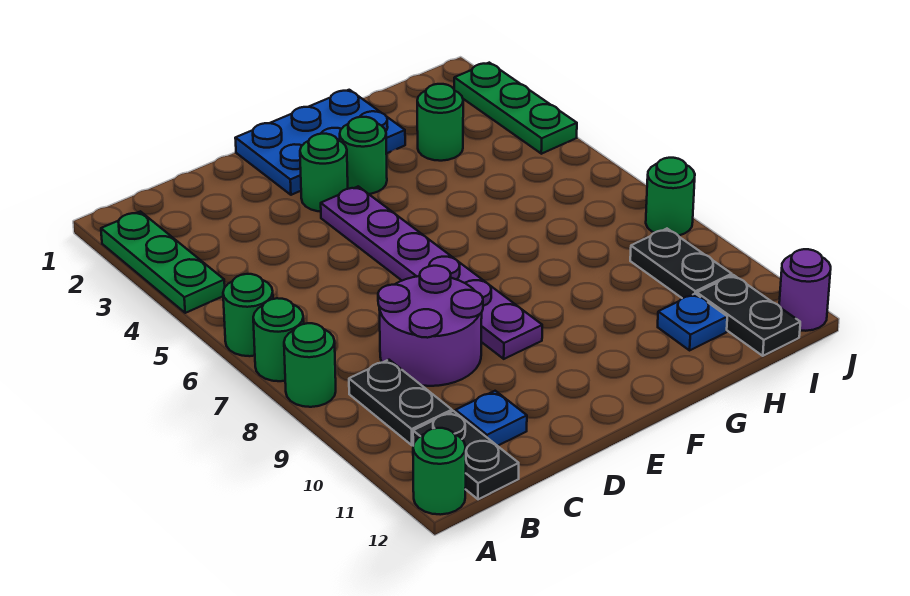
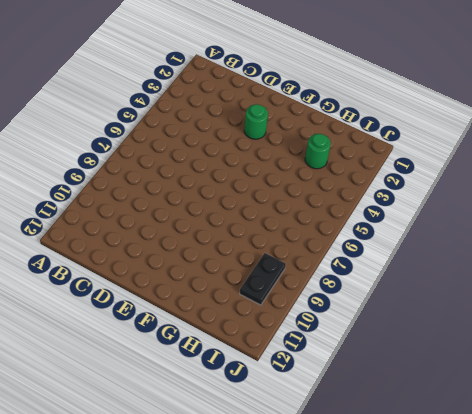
none -> green 1x3 plate [101,211,225,313]
none -> green 1x1 round brick [223,274,273,356]
none -> green 1x1 round brick [253,298,304,381]

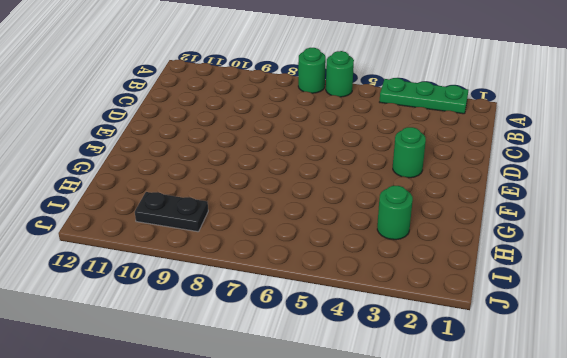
none -> green 1x1 round brick [284,323,336,407]
none -> green 1x1 round brick [413,428,466,515]
none -> black 1x2 plate [349,360,452,445]

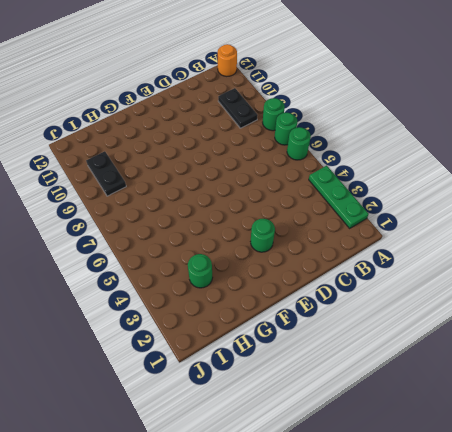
orange 1x1 round brick [218,44,237,76] -> green 1x1 round brick [413,428,466,515]
none -> black 1x2 plate [413,411,519,499]
none -> purple 2x2 round brick [378,266,483,386]
none -> blue 1x1 plate [455,391,527,446]

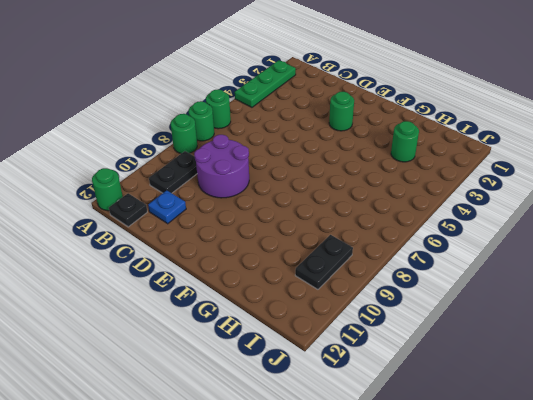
black 1x1 plate [109,193,147,227] -> black 1x2 plate [413,411,519,499]
none -> blue 2x3 plate [235,90,405,195]
none -> purple 1x6 plate [321,186,542,359]
none -> green 1x1 round brick [340,117,387,194]

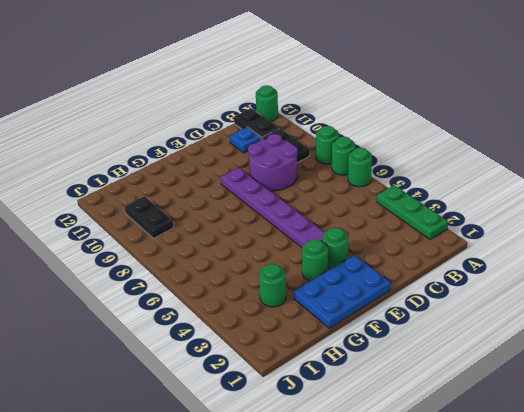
none -> blue 1x1 plate [658,294,727,350]
none -> black 1x2 plate [697,275,800,356]
none -> green 1x3 plate [454,63,577,154]

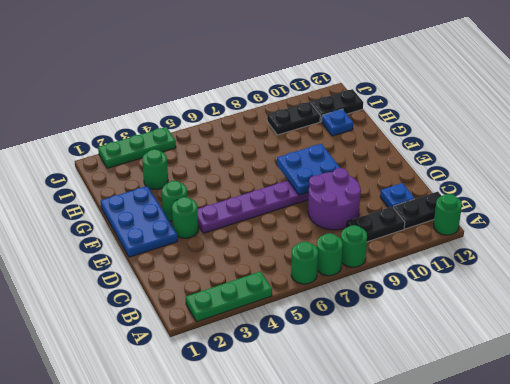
blue 2x2 plate [277,144,340,195] -> none
none -> green 1x1 round brick [646,158,695,236]
none -> purple 1x1 round brick [779,249,831,331]

